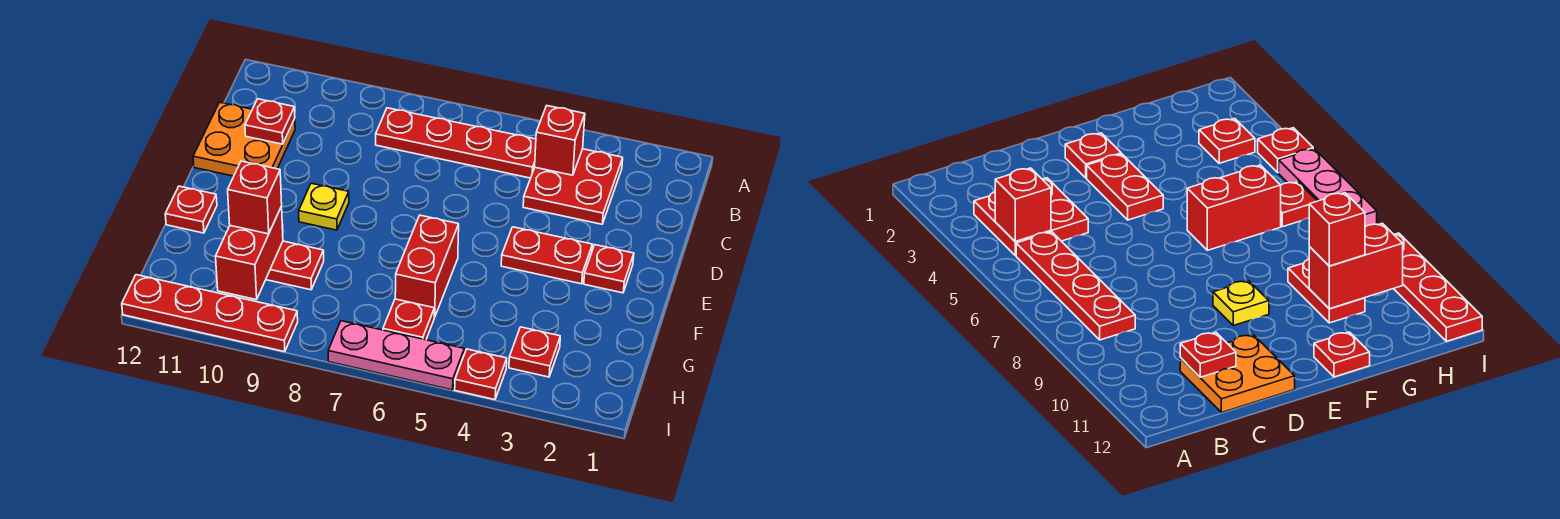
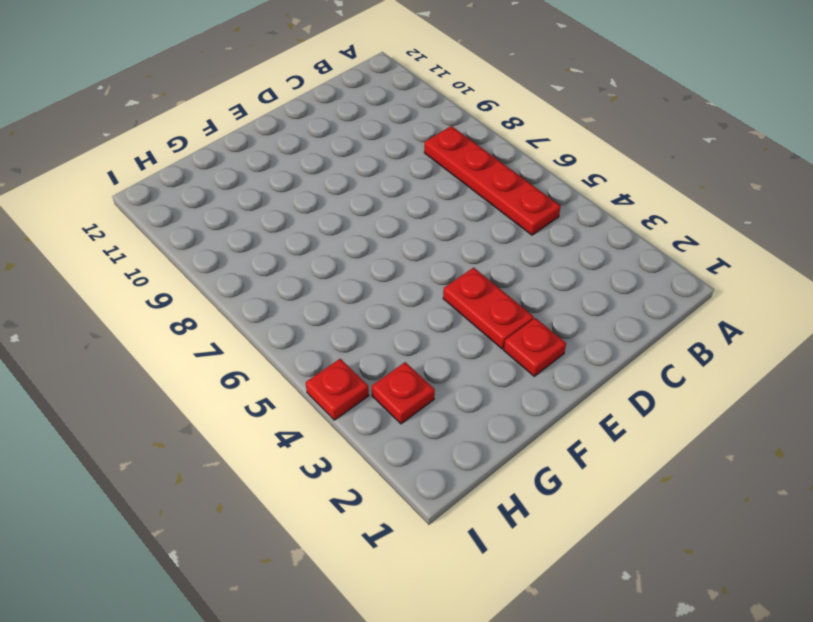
none -> red 2x2 plate [523,149,623,224]
none -> orange 2x2 plate [193,102,295,176]
none -> yellow 1x1 plate [299,183,349,230]

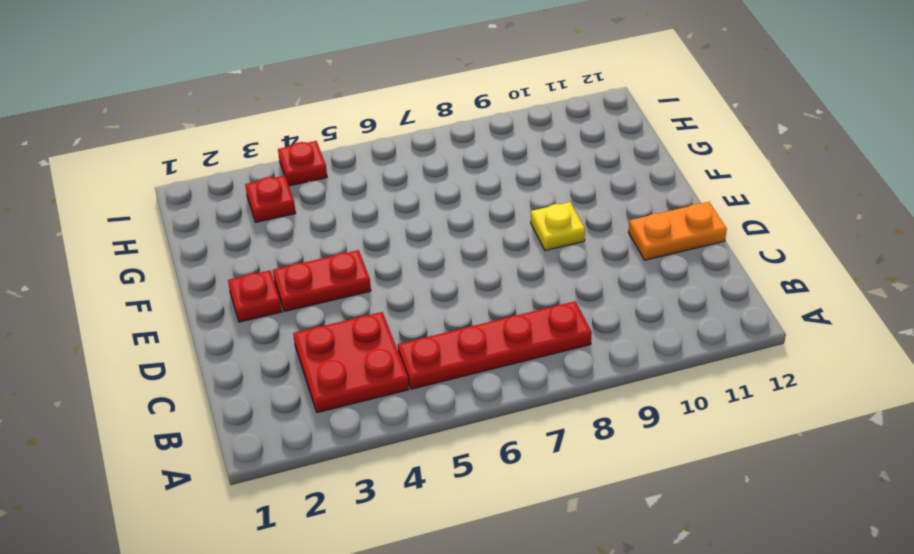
orange 1x2 plate [629,202,727,260] -> orange 2x2 plate [193,102,295,176]
none -> red 1x2 brick [395,215,459,317]
none -> red 1x1 plate [165,186,217,233]
none -> red 1x2 plate [266,241,324,290]

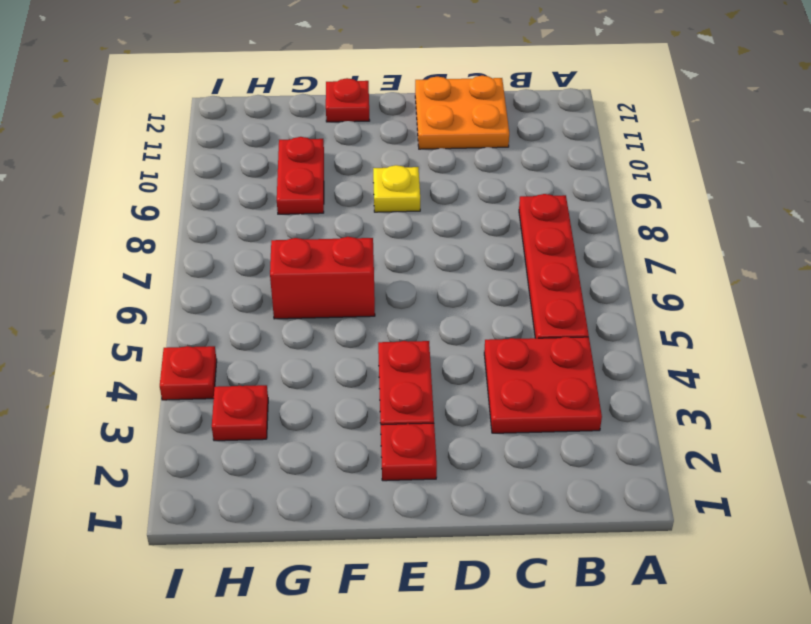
none -> red 1x1 plate [383,299,434,340]
none -> pink 1x3 plate [328,321,464,390]
none -> red 1x4 plate [122,275,298,352]

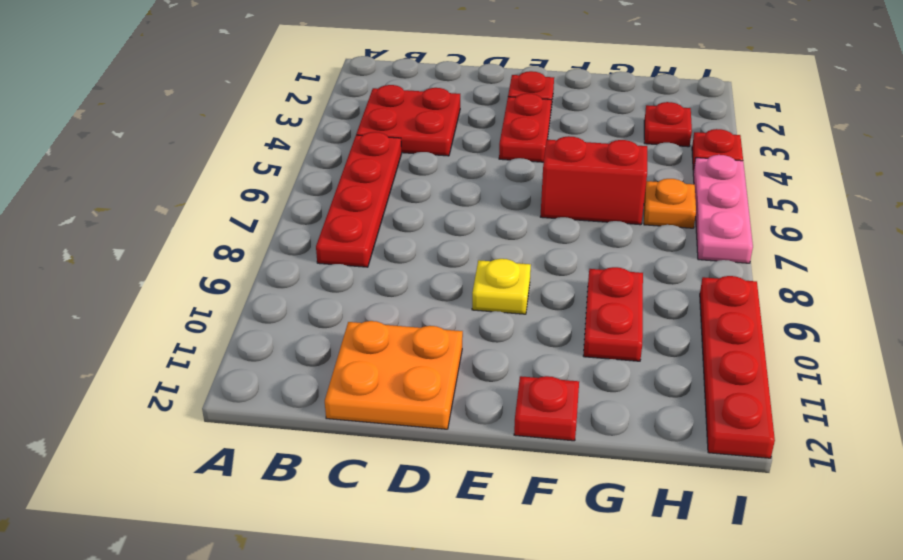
orange 1x1 plate [644,179,696,228] -> red 1x1 plate [383,299,434,340]
none -> red 1x1 brick [535,106,585,175]
none -> red 1x1 plate [245,99,295,144]
none -> red 1x2 brick [216,206,283,300]

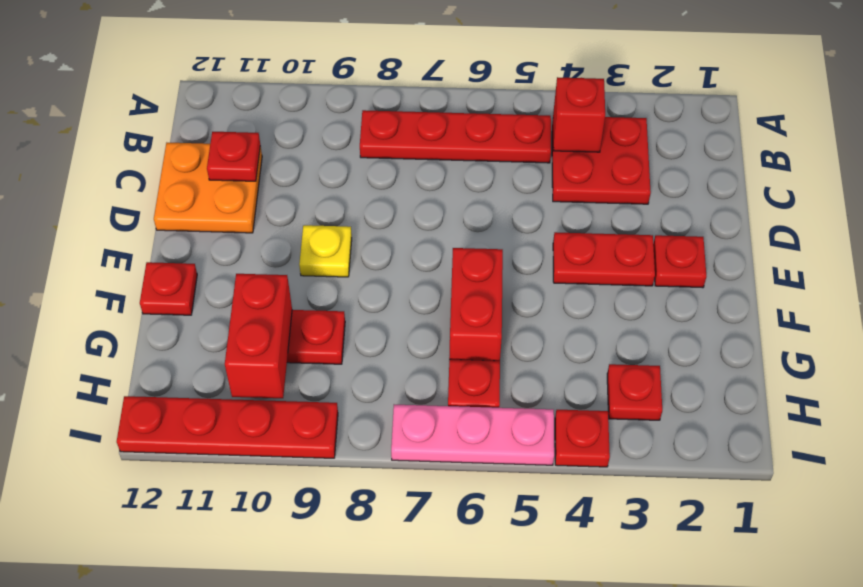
none -> red 1x1 brick [228,161,282,234]

